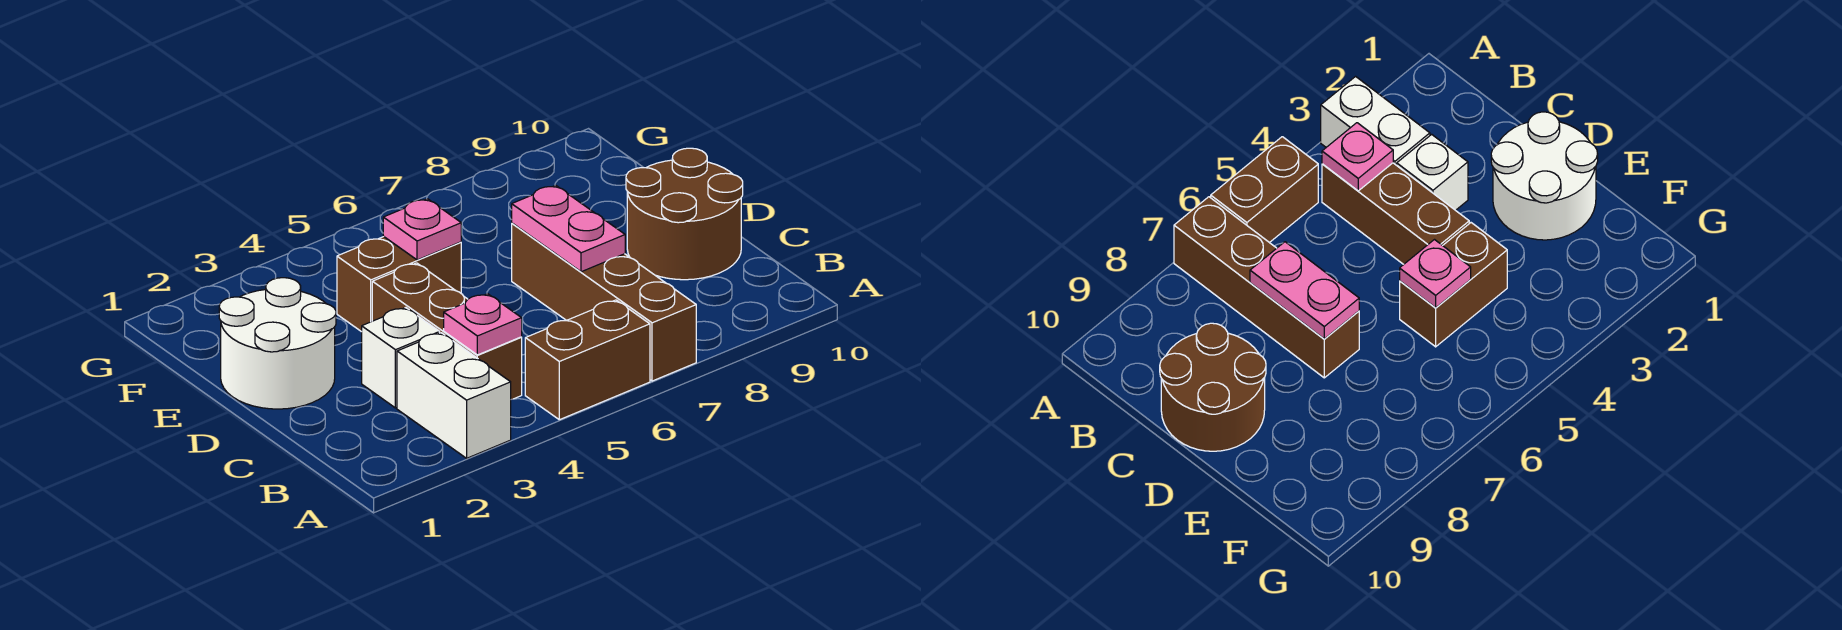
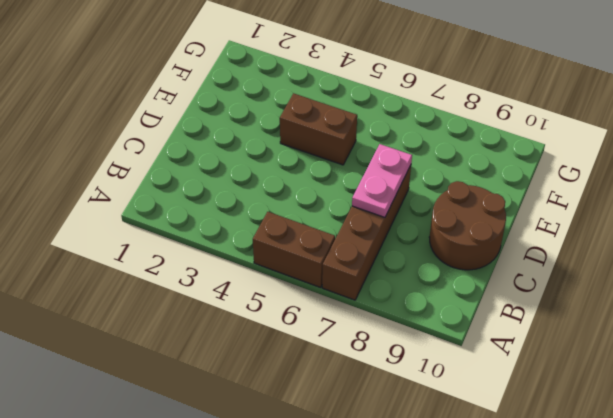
none -> white 1x2 brick [397,333,511,458]
none -> brown 1x3 brick [372,263,522,399]

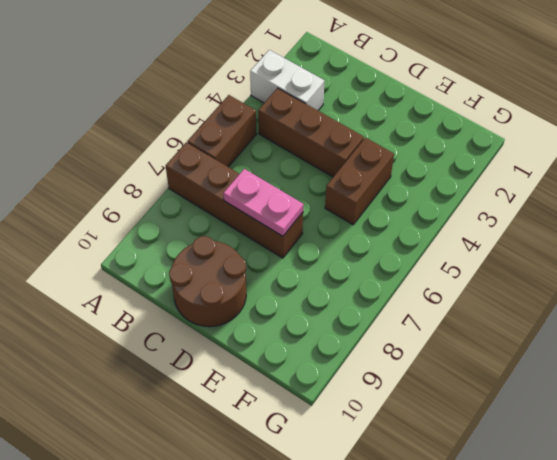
none -> white 1x1 brick [362,308,440,408]
none -> white 2x2 round brick [219,278,336,409]

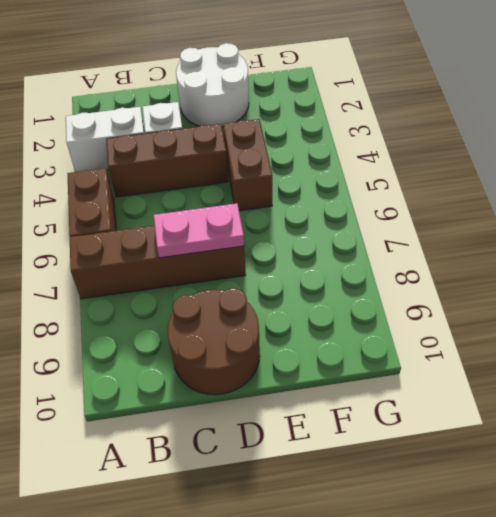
none -> pink 1x1 plate [444,294,522,355]
none -> pink 1x1 plate [383,199,461,260]

